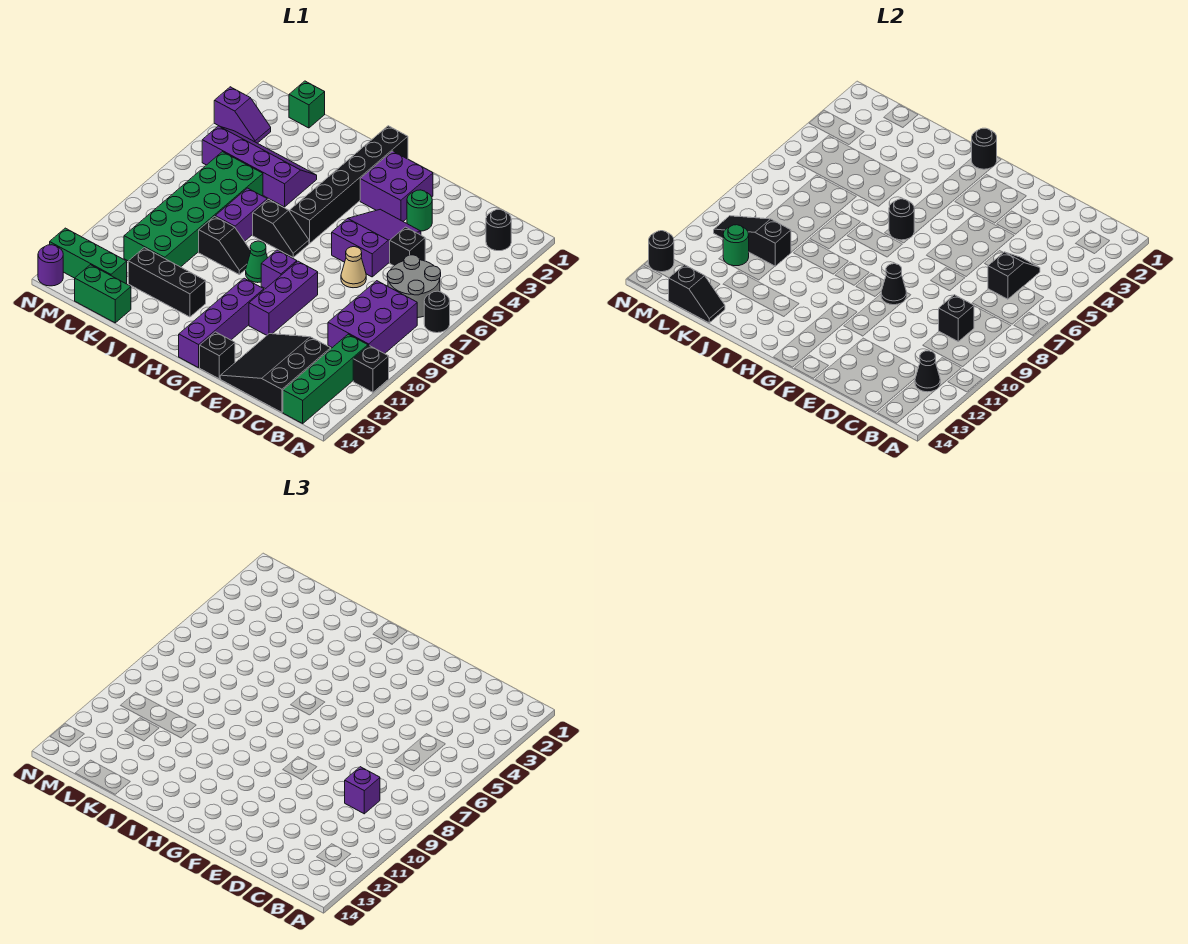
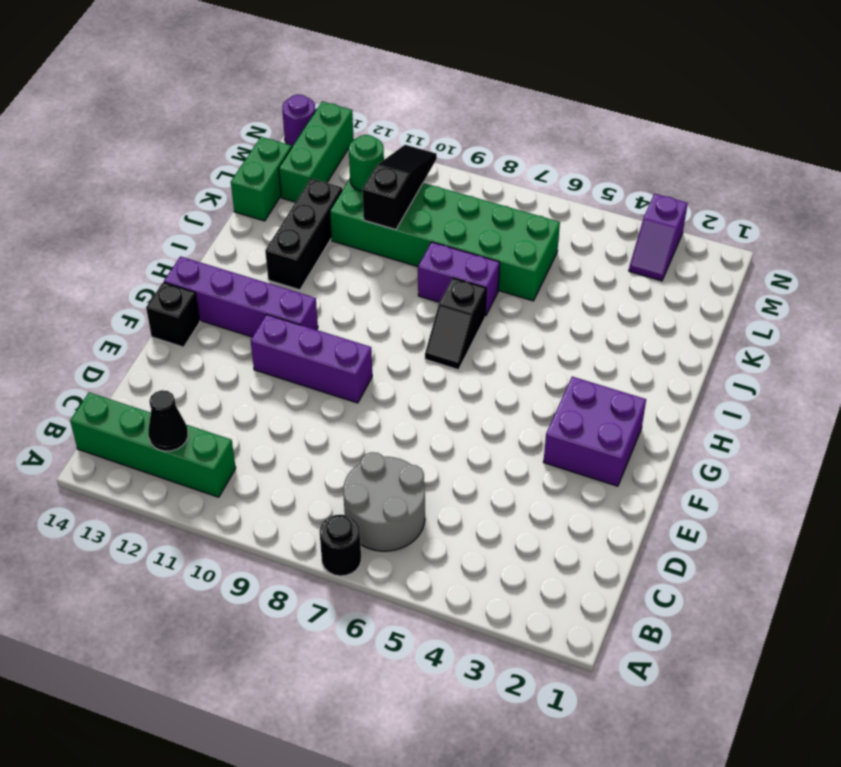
none -> black 1x1 brick [353,346,389,392]
none -> black 1x1 round brick [486,210,511,251]
none -> purple 2x3 brick [328,281,417,354]
none -> black 3x3 slope [220,334,331,412]

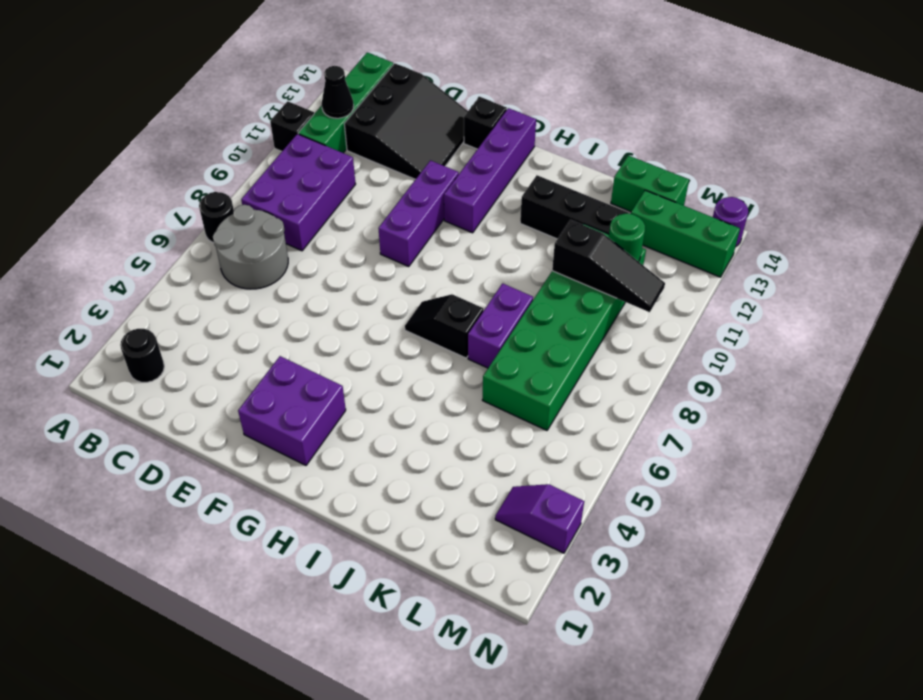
none -> black 1x1 brick [390,227,425,266]
none -> green 1x1 round brick [407,190,432,231]
none -> purple 2x3 slope [332,209,421,277]
none -> tan 1x1 cone [341,247,366,288]

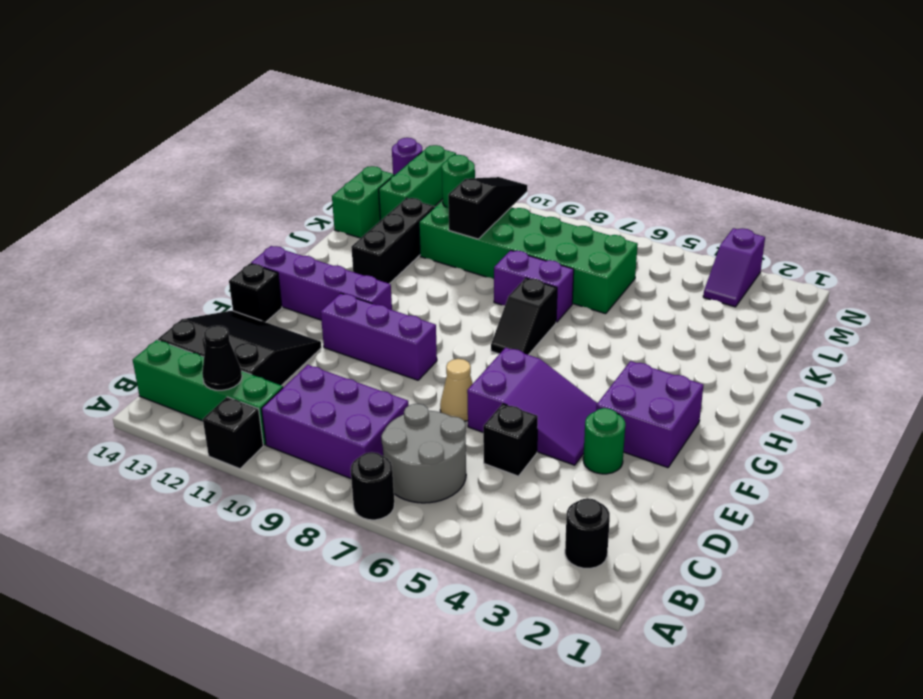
none -> purple 1x1 brick [261,250,297,289]
none -> black 1x6 brick [290,126,408,243]
none -> green 1x1 cone [246,241,267,283]
none -> black 1x2 slope [199,217,251,274]

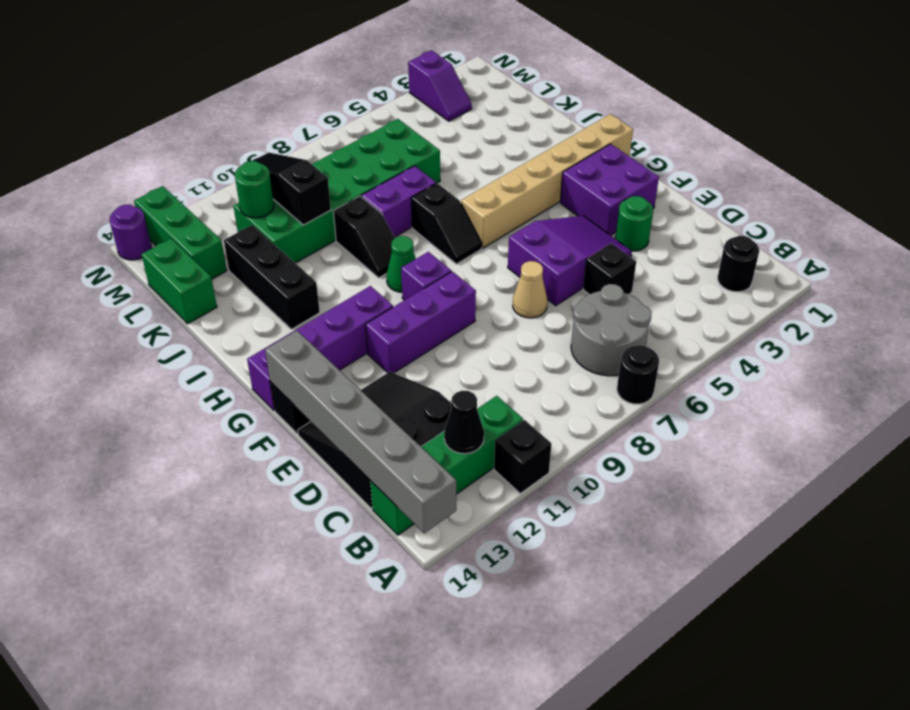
grey 1x6 brick [265,331,456,533] -> none
tan 1x6 brick [461,114,633,248] -> black 1x6 brick [290,126,408,243]
none -> purple 2x3 brick [328,281,417,354]
none -> purple 2x4 slope [202,126,317,207]
none -> green 1x1 brick [289,81,325,128]
none -> black 1x2 slope [988,252,1040,299]

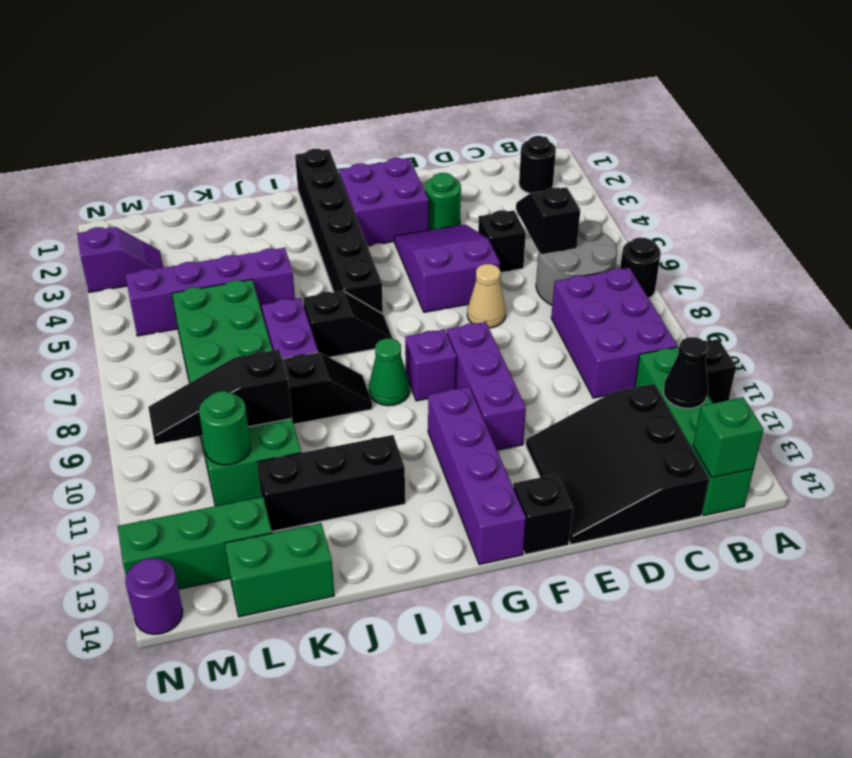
green 1x1 brick [693,397,764,478] -> green 1x1 brick moved to [289,81,325,128]
none -> black 1x1 brick [939,295,974,341]
none -> black 1x1 cone [881,264,907,305]
none -> black 1x1 round brick [972,128,997,169]
none -> black 1x1 round brick [889,199,914,240]

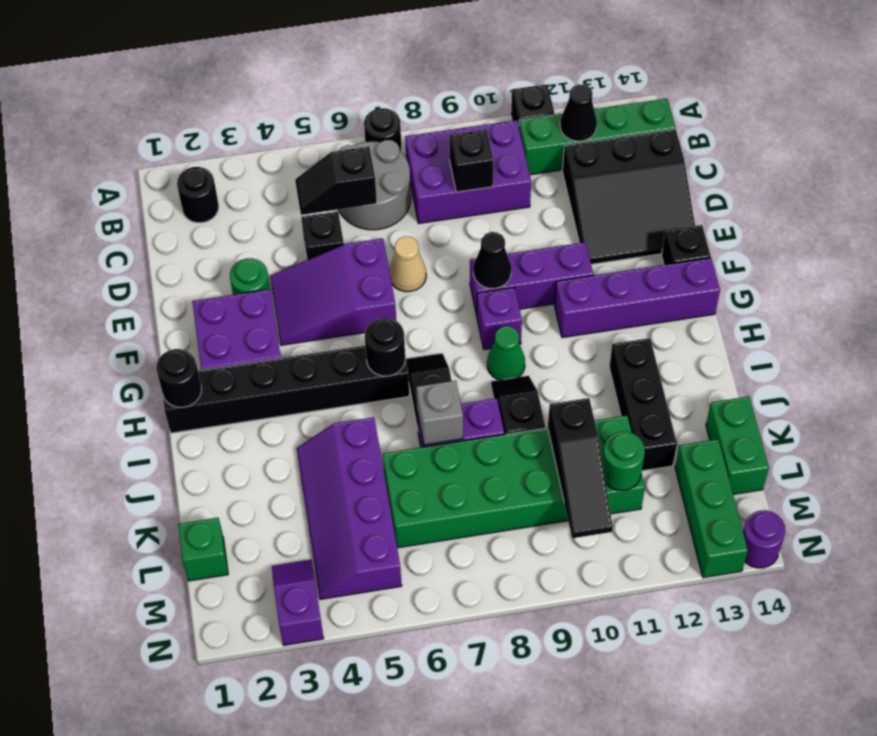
grey 1x1 brick [416,381,463,445] -> none
none -> black 1x2 slope [669,265,725,323]
none -> black 1x1 round brick [649,231,674,272]
none -> purple 1x1 brick [345,767,380,814]

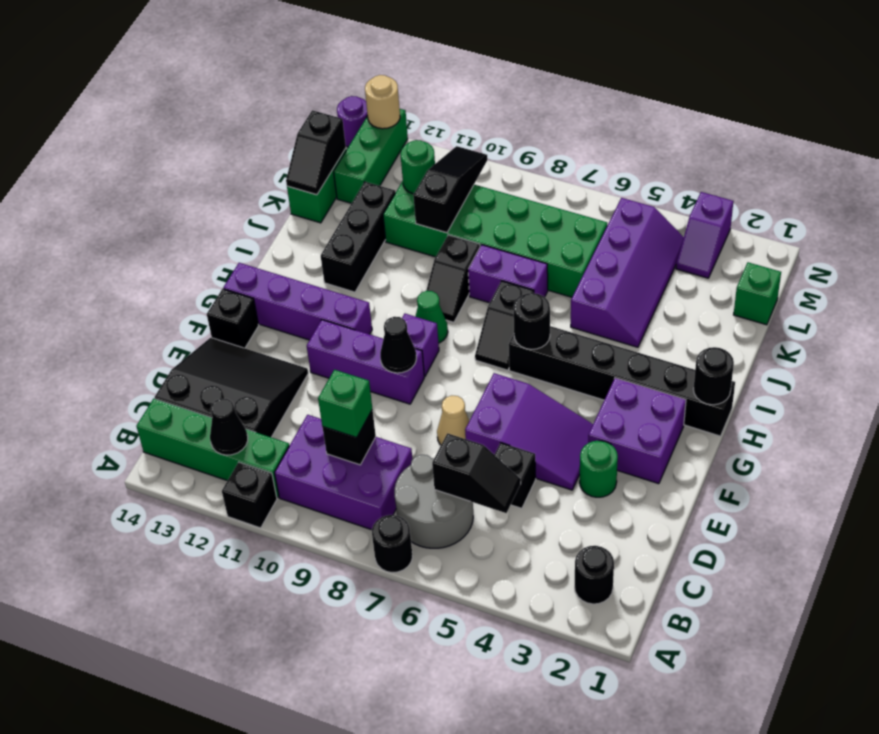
green 1x1 brick [318,370,372,438] -> purple 1x1 brick [345,767,380,814]
tan 1x1 round brick [365,75,400,129] -> black 1x1 round brick [649,231,674,272]

